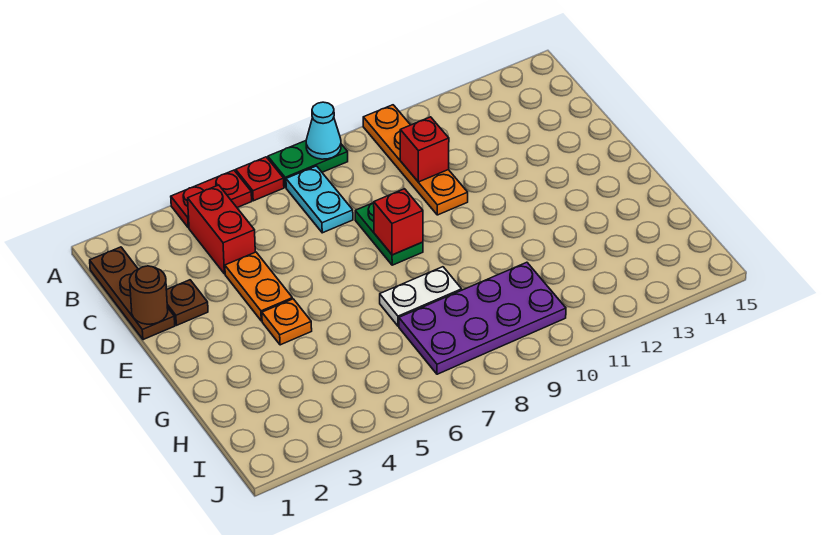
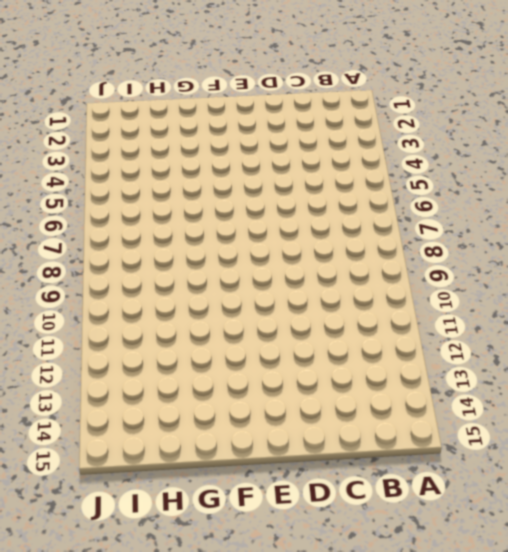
none -> red 1x2 plate [171,170,252,228]
none -> red 1x1 plate [236,157,284,201]
none -> green 1x2 plate [268,141,348,187]

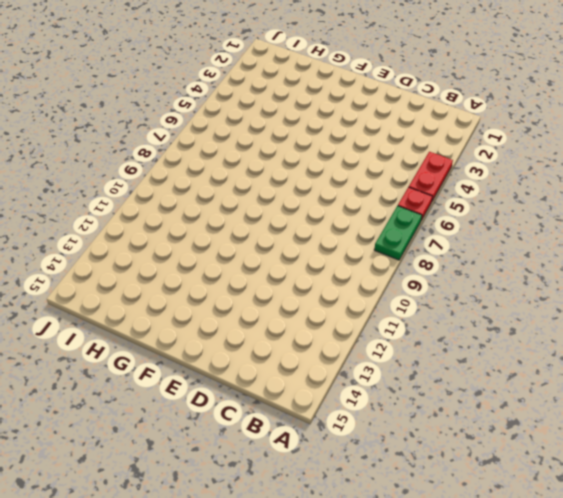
none -> orange 1x4 plate [363,105,468,215]
none -> brown 1x3 plate [90,247,175,340]
none -> red 1x2 brick [188,185,255,274]

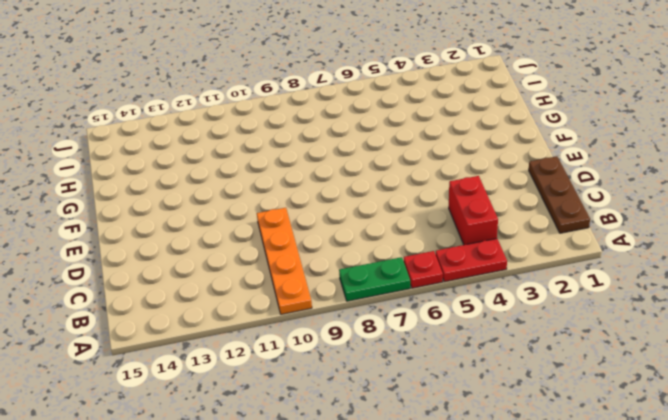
none -> cyan 1x2 plate [286,166,353,233]
none -> brown 1x1 plate [167,280,208,325]
none -> orange 1x2 plate [225,252,293,321]

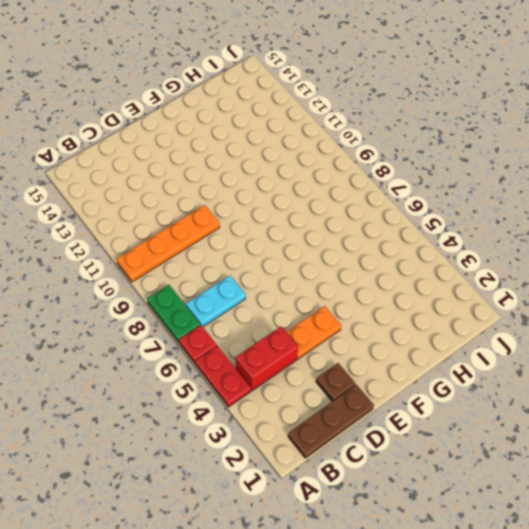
none -> green 1x2 plate [355,203,423,265]
none -> orange 1x1 plate [262,299,312,345]
none -> white 1x2 plate [380,267,462,326]

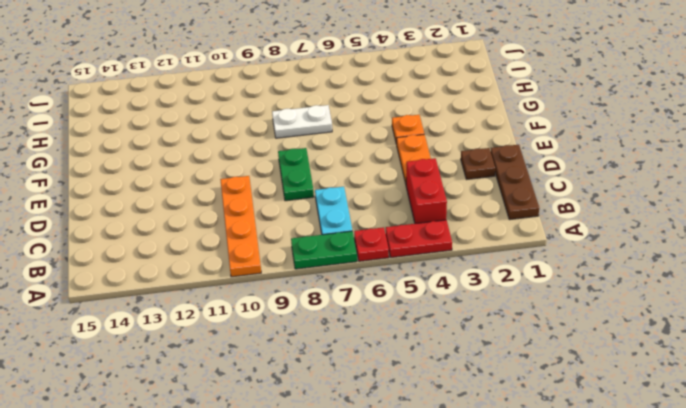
none -> purple 2x4 plate [399,262,566,374]
none -> cyan 1x1 cone [306,102,341,159]
none -> red 1x1 brick [400,117,449,182]

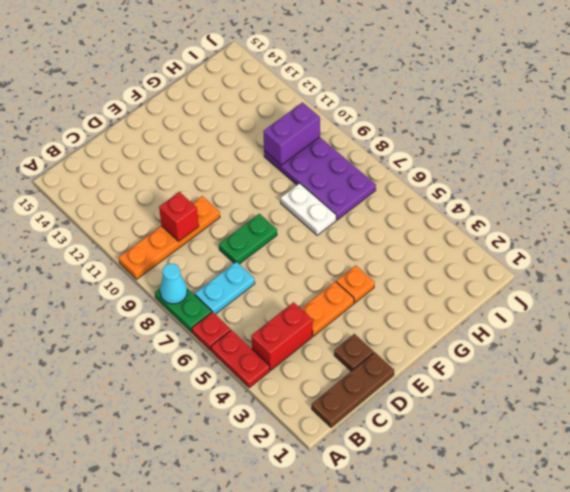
purple 1x2 brick [264,103,320,165] -> none
none -> brown 1x1 round brick [130,266,168,324]
none -> red 1x1 brick [374,189,423,255]

